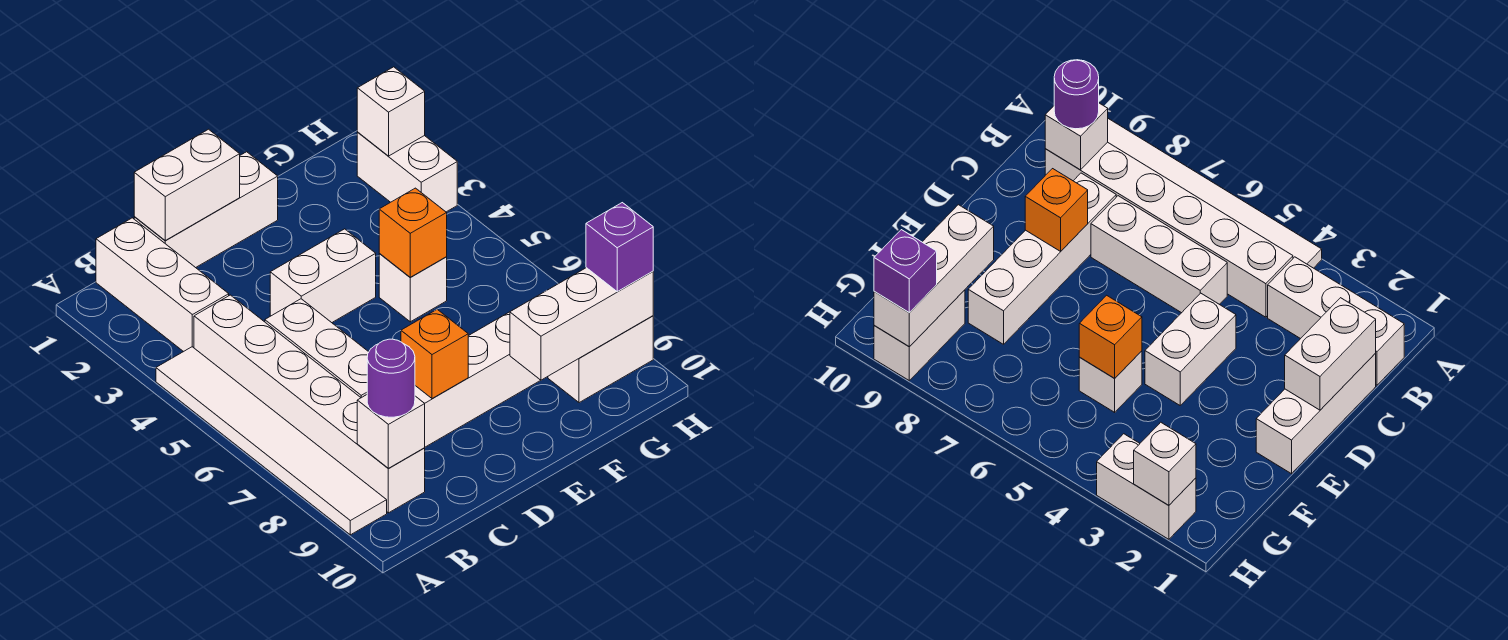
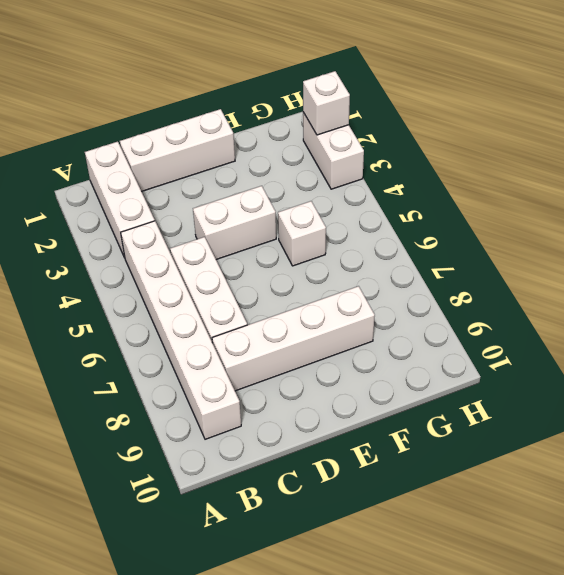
none -> white 1x6 tile [156,347,387,535]
none -> white 1x2 brick [548,316,653,403]
none -> white 1x1 brick [357,395,425,469]

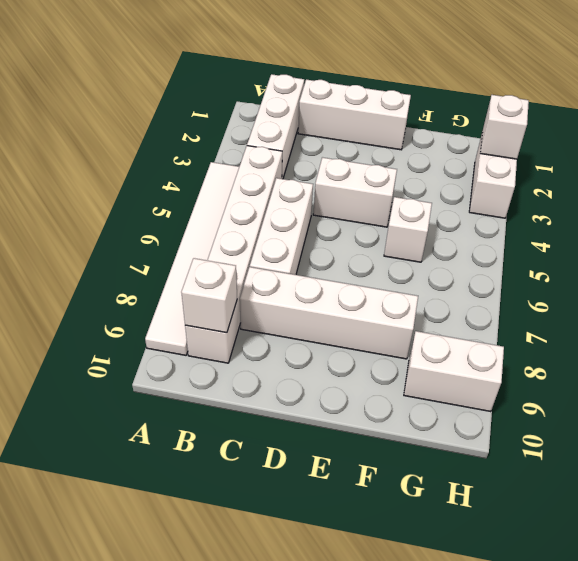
none -> white 1x2 brick [134,129,240,240]
none -> orange 1x1 brick [401,309,468,399]
none -> orange 1x1 brick [379,188,447,277]

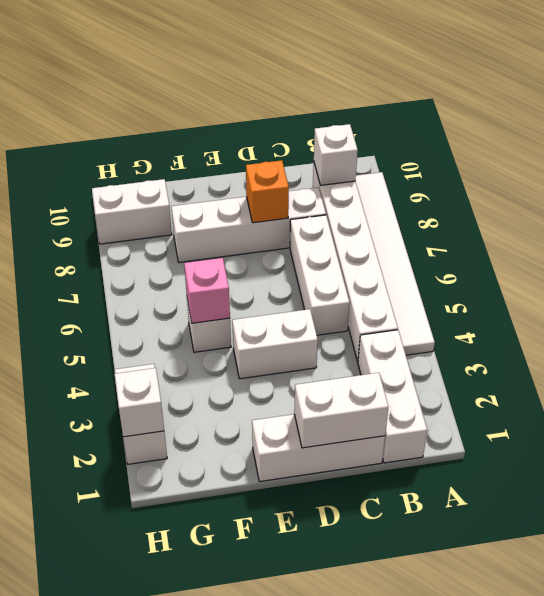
pink 1x1 brick [184,258,230,323] -> orange 1x1 brick [379,188,447,277]
none -> white 1x3 brick [510,268,653,380]
none -> purple 1x1 round brick [367,339,415,417]
none -> purple 1x1 brick [586,203,653,292]

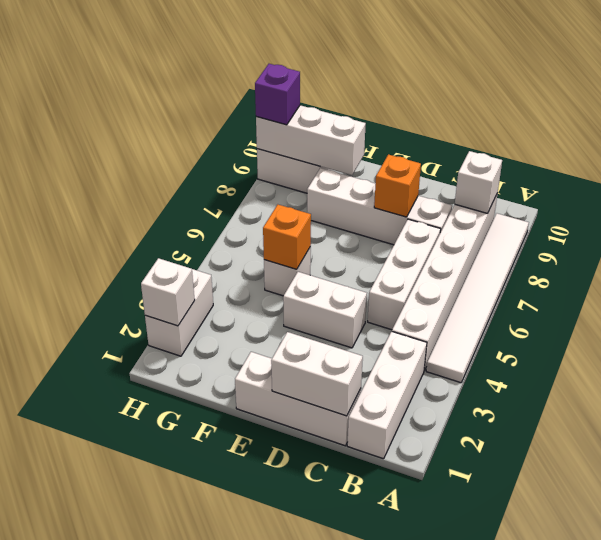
none -> purple 1x1 round brick [367,339,415,417]

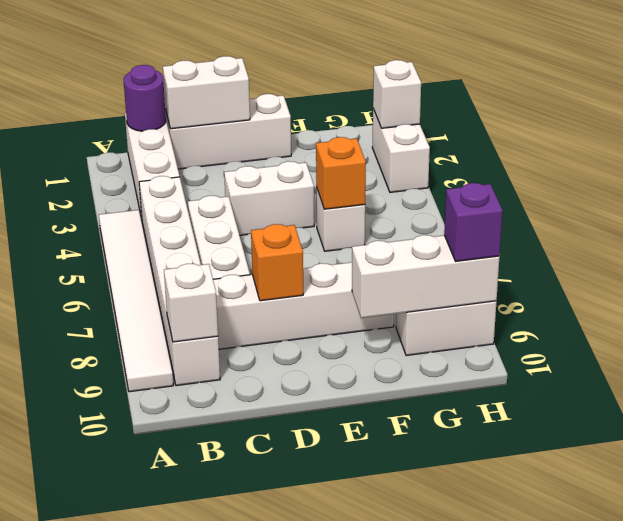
purple 1x1 round brick [124,65,166,131] -> purple 1x1 round brick moved to [367,339,415,417]

